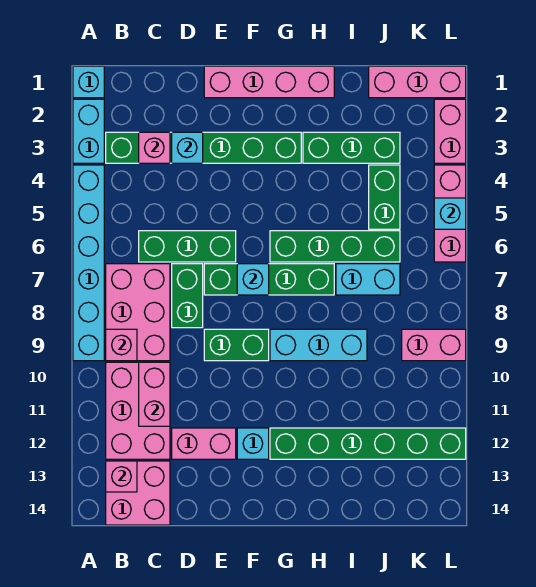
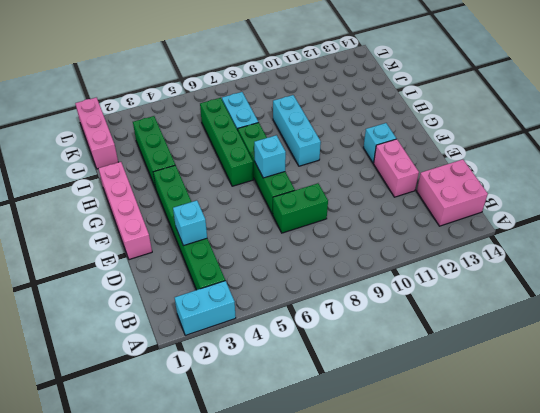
none -> cyan 1x1 brick [73,66,104,98]
none -> cyan 1x6 brick [73,165,104,361]
none -> pink 2x3 brick [106,264,170,361]
none -> pink 2x3 brick [106,362,170,459]

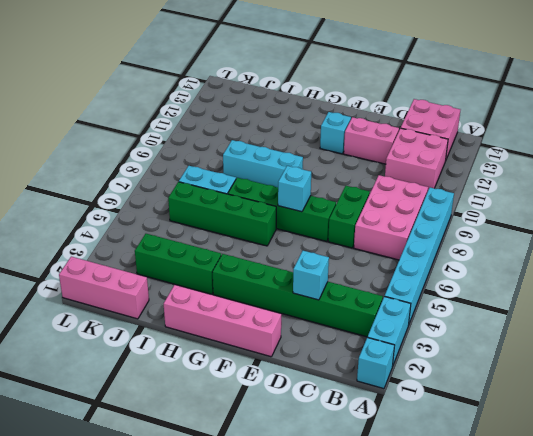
pink 2x2 brick [385,128,448,190] -> pink 2x3 brick [106,362,170,459]
none -> green 1x3 brick [139,231,236,262]
none -> green 1x2 brick [204,329,269,361]
none -> green 1x6 brick [270,428,466,459]
none -> green 1x2 brick [369,165,400,229]

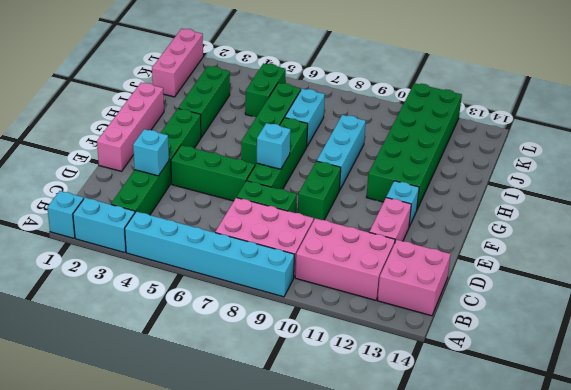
green 1x3 brick [171,145,255,201] -> green 1x3 brick turned to [139,231,236,262]
green 2x6 brick [367,83,462,209] -> green 1x6 brick [270,428,466,459]
green 1x2 brick [245,63,286,117] -> green 1x2 brick turned to [369,165,400,229]
none -> pink 1x2 brick [402,329,466,361]
none -> pink 1x2 brick [434,99,466,163]
none -> pink 1x3 brick [434,165,466,262]
none -> pink 1x1 brick [106,329,137,361]

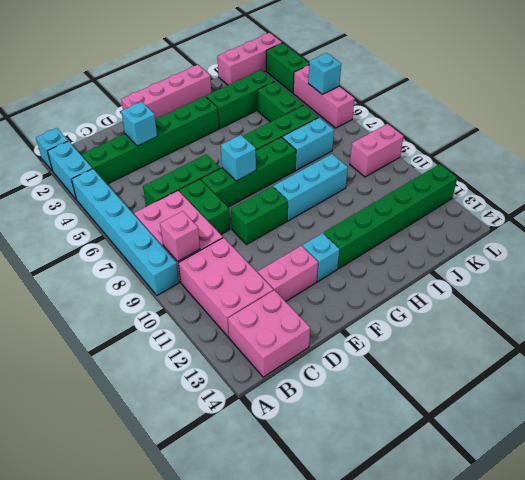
green 1x2 brick [266,43,309,93] -> pink 1x2 brick [434,99,466,163]
none -> pink 1x1 brick [106,461,137,492]
none -> pink 1x1 brick [139,132,170,163]
none -> pink 1x2 brick [139,362,170,426]

